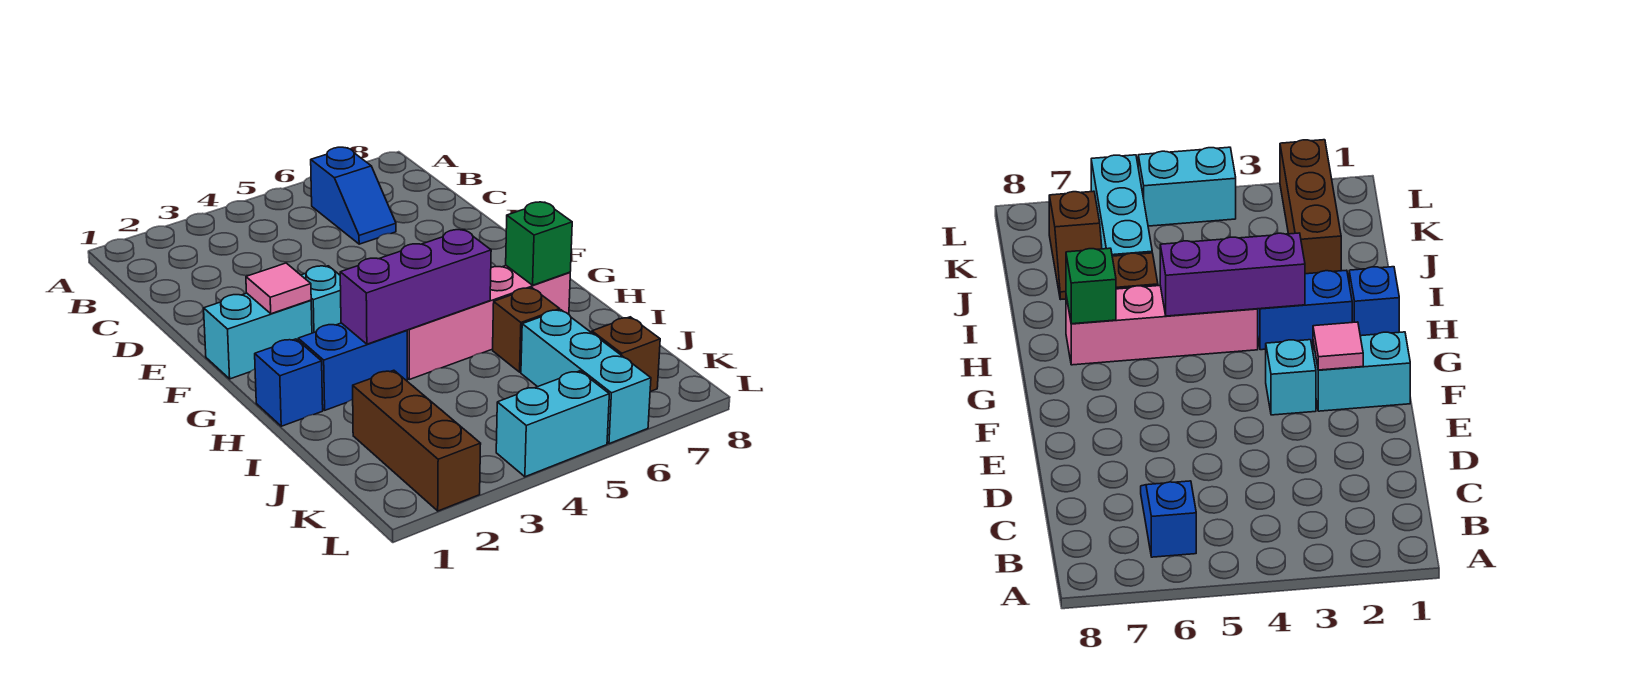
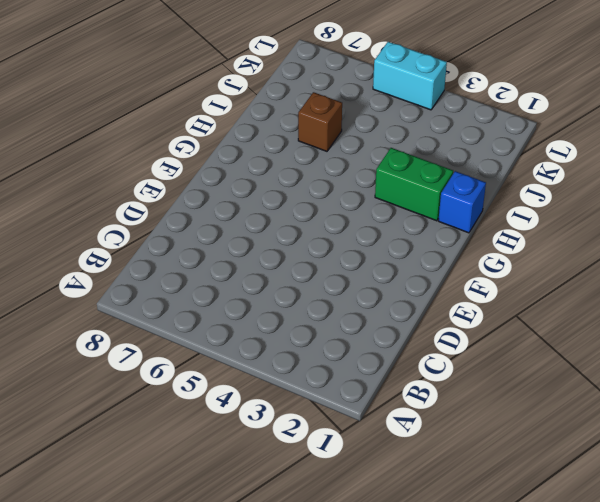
green 1x2 brick [375,148,453,221] -> blue 1x2 brick [298,323,407,410]
none -> blue 1x2 slope [311,147,396,244]
none -> cyan 1x2 brick [204,293,312,379]
none -> cyan 1x1 brick [301,266,341,333]

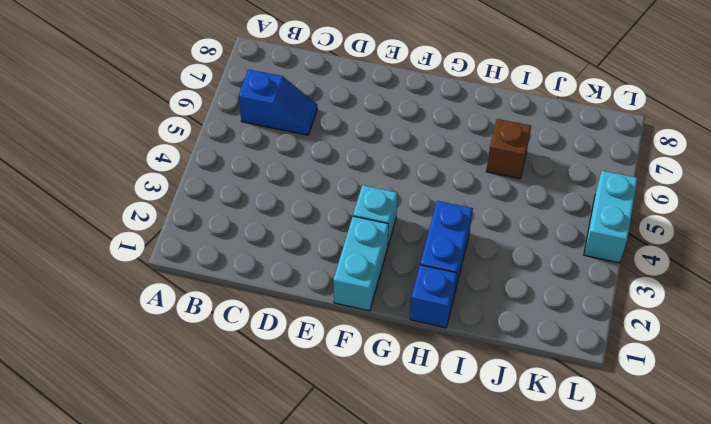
none -> pink 1x4 brick [407,266,570,379]
none -> brown 1x3 brick [353,370,481,511]
none -> cyan 1x3 brick [521,310,651,444]

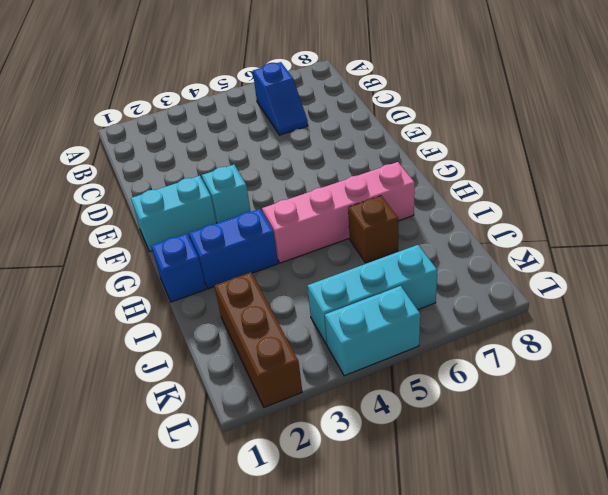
cyan 1x3 brick [308,245,438,345] -> cyan 1x3 brick turned to [521,310,651,444]
none -> brown 1x2 slope [591,317,660,392]
none -> pink 1x1 tile [246,263,311,314]
none -> purple 1x3 brick [340,230,491,344]

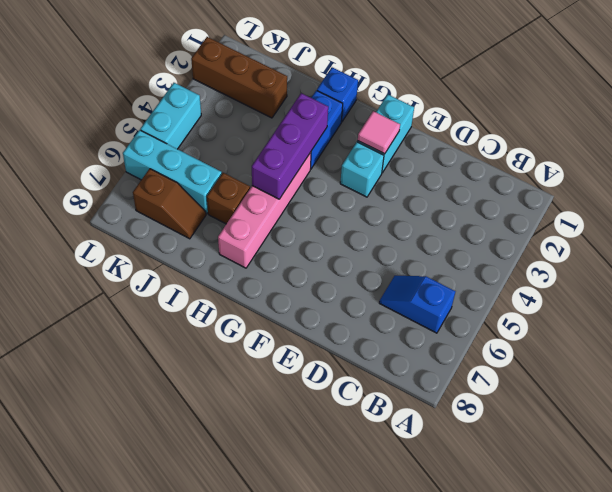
none -> green 1x1 brick [506,202,572,285]

